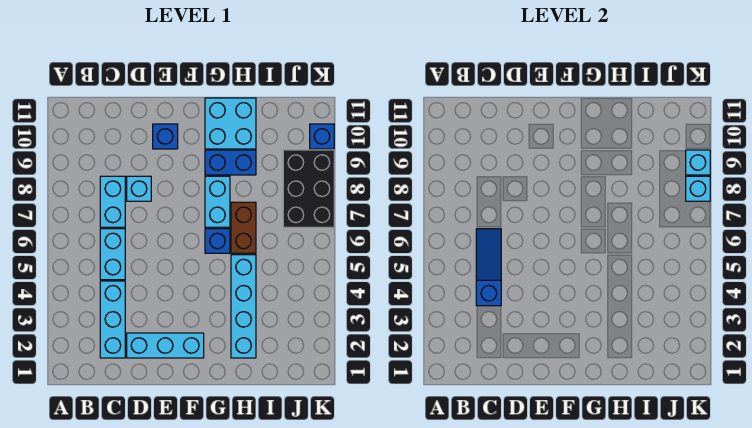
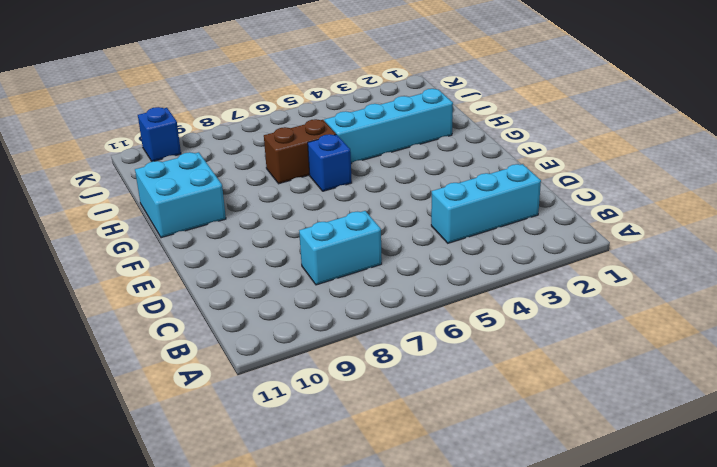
none -> cyan 1x2 brick [100,229,125,280]
none -> cyan 1x3 brick [127,333,204,358]
none -> cyan 1x1 brick [127,176,151,201]

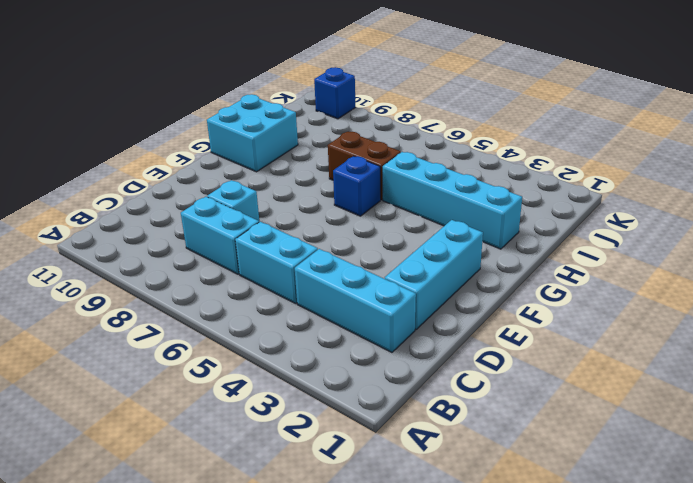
none -> blue 1x1 brick [153,124,178,149]
none -> cyan 1x2 brick [205,176,230,227]
none -> blue 1x2 brick [205,150,256,175]

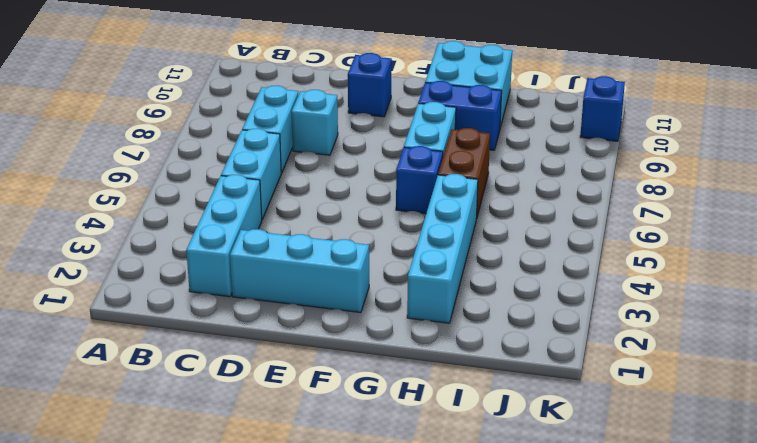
none -> black 2x3 brick [283,150,334,227]
none -> blue 1x3 slope [476,229,501,306]
none -> cyan 1x1 brick [686,176,710,201]

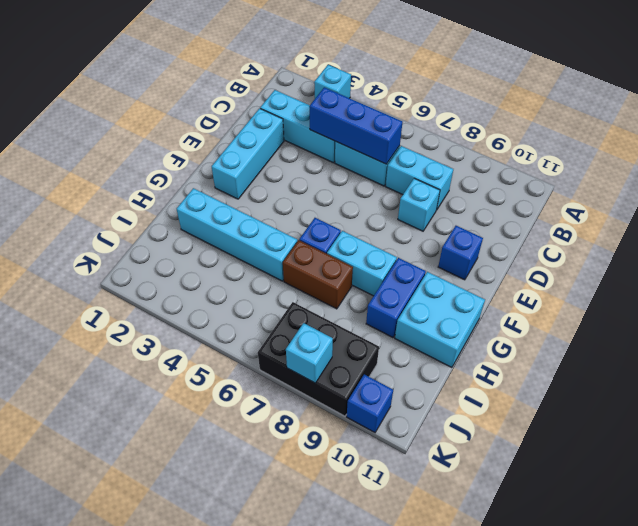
cyan 1x1 brick [314,65,351,98] -> cyan 1x1 brick moved to [686,150,710,175]
blue 1x3 brick [310,87,403,164] -> blue 1x3 slope [476,229,501,306]

